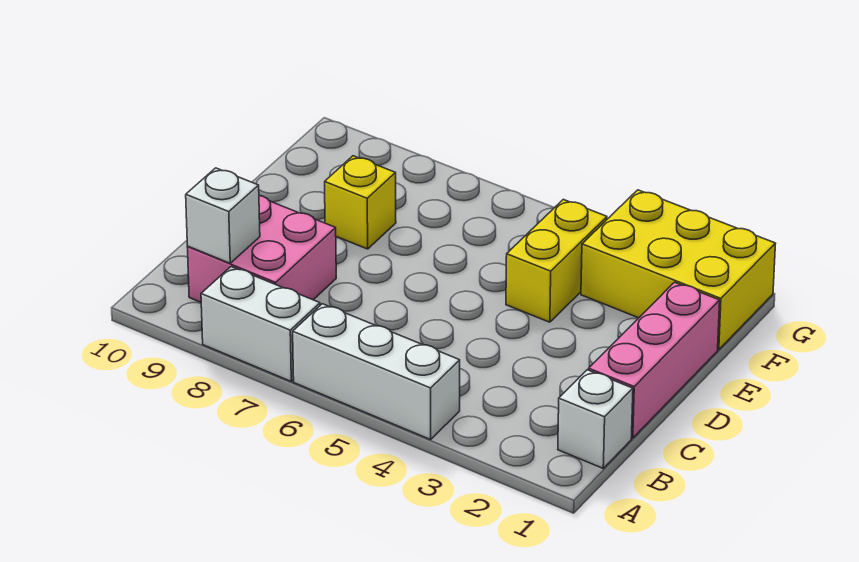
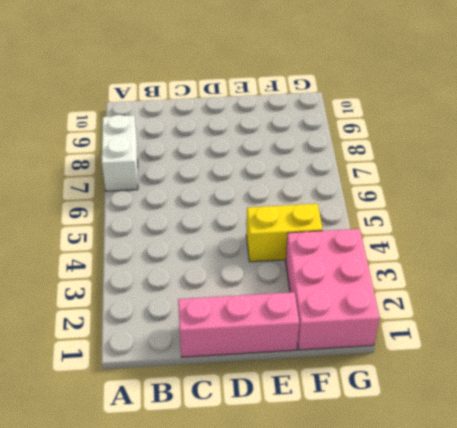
pink 2x3 brick [286,229,380,350] -> yellow 2x3 brick [581,190,776,350]
none -> white 1x3 brick [293,304,460,440]
none -> white 1x1 brick [558,370,633,468]

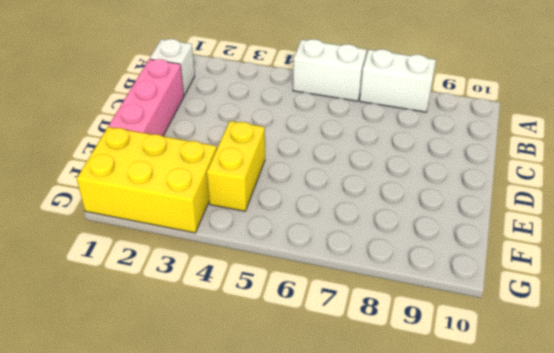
white 1x2 brick [293,39,367,101] -> white 1x3 brick [293,304,460,440]
none -> pink 2x2 brick [188,195,336,302]
none -> yellow 1x1 brick [325,156,396,249]

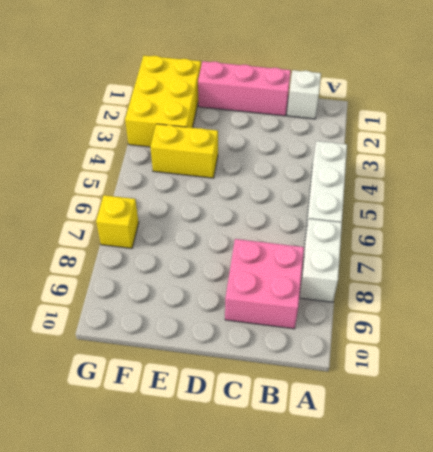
yellow 1x1 brick [96,195,139,248] -> yellow 1x1 brick moved to [325,156,396,249]
none -> white 1x1 brick [186,168,260,263]

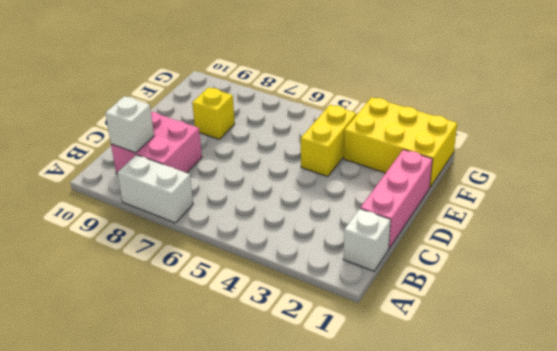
none -> white 1x3 brick [293,304,460,440]

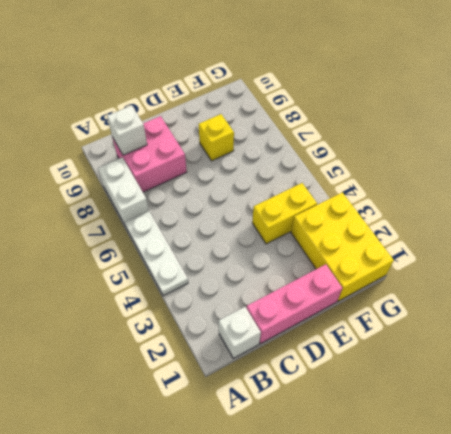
white 1x3 plate [125,212,188,296] -> white 1x3 brick [293,304,460,440]

